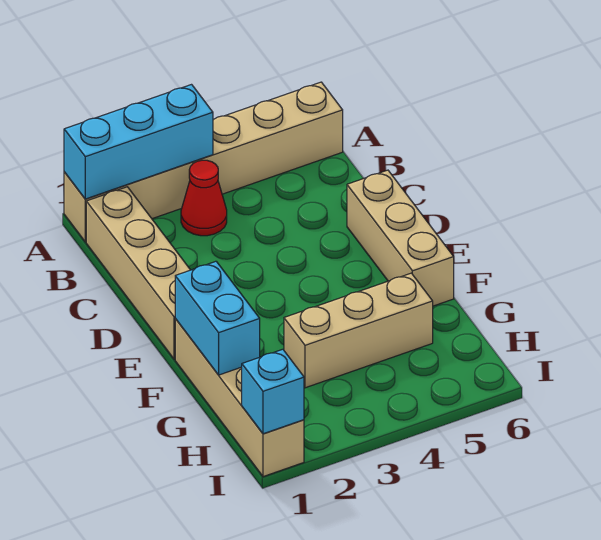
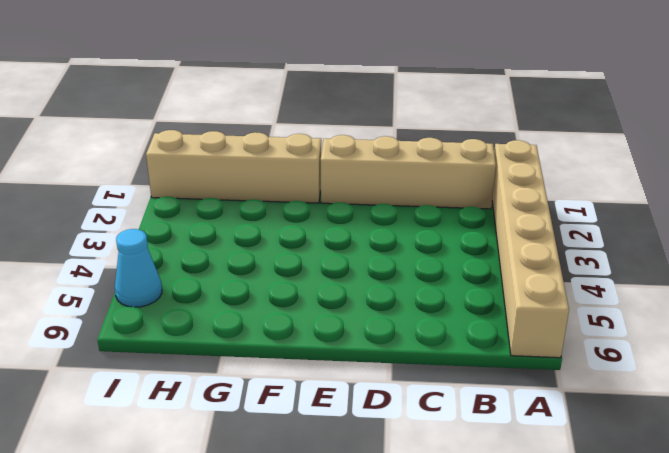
cyan 1x1 cone [115,229,162,307] -> none
none -> red 1x1 cone [181,160,227,236]
none -> tan 1x3 brick [347,170,454,306]

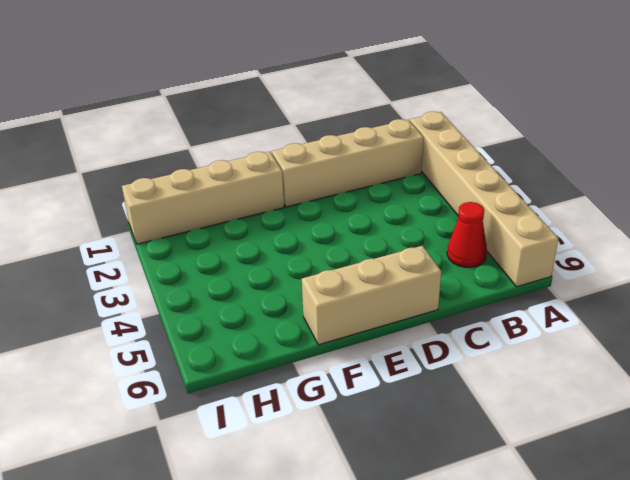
red 1x1 cone [447,202,487,267] -> red 1x1 cone moved to [181,160,227,236]
none -> tan 1x3 brick [284,273,433,388]
none -> cyan 1x3 brick [64,85,213,199]

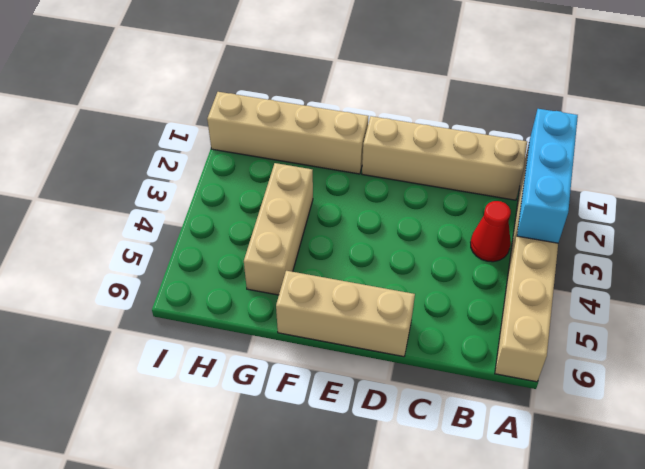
none -> cyan 1x2 brick [175,261,260,375]
none -> cyan 1x1 brick [242,349,304,434]

